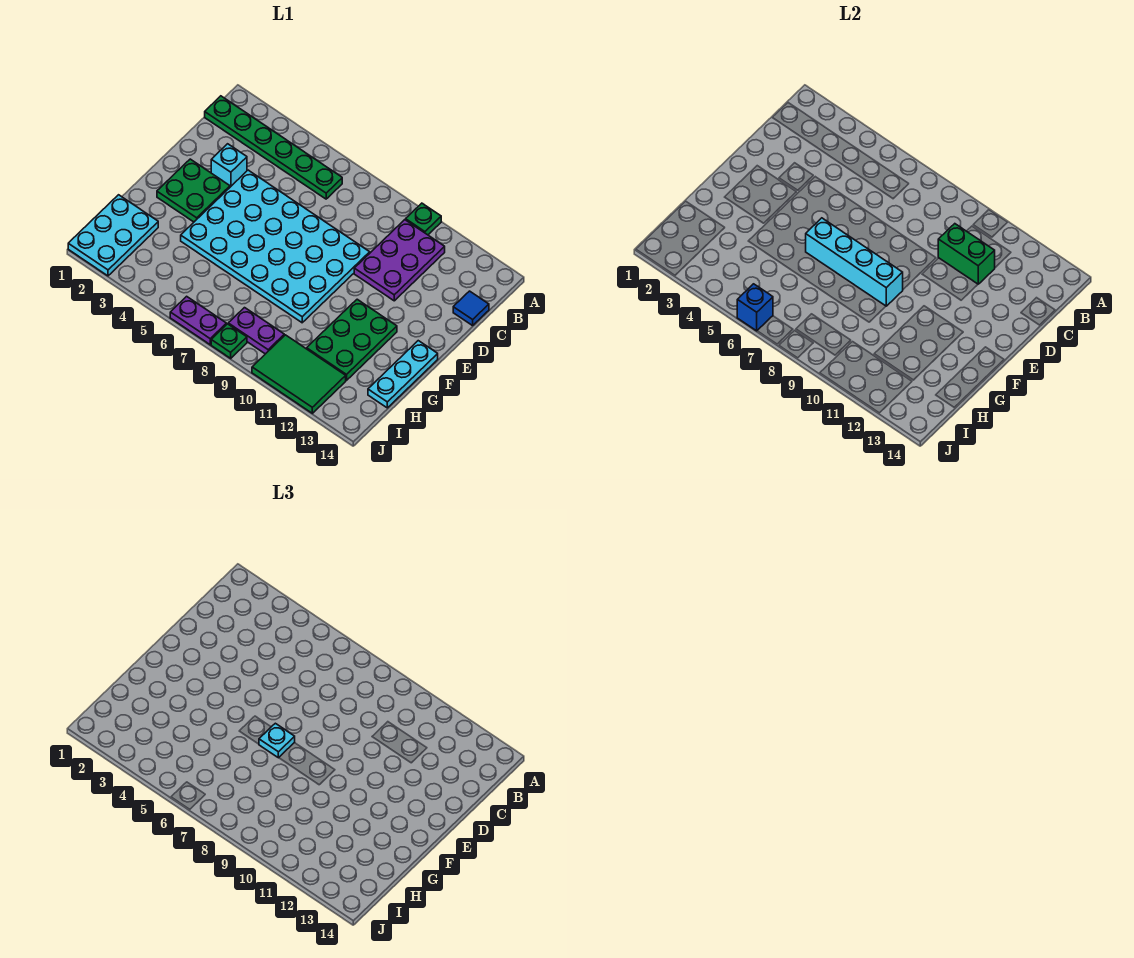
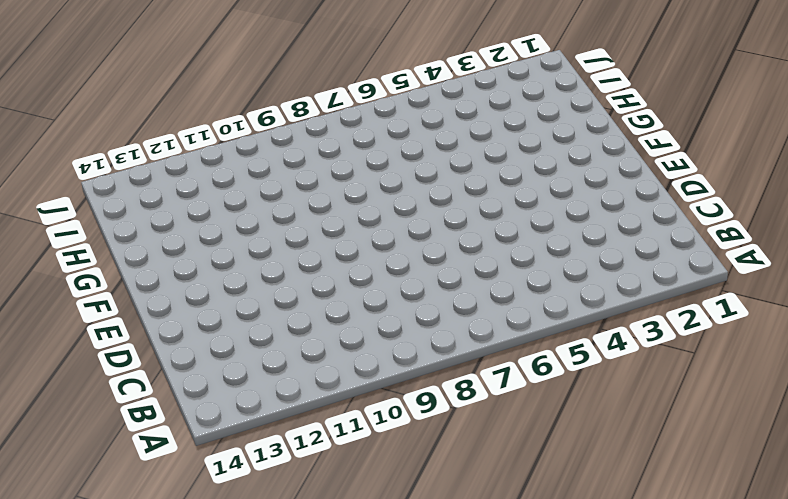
none -> green 1x1 plate [406,203,441,235]
none -> green 1x6 plate [205,96,342,199]
none -> purple 2x3 plate [354,220,445,301]

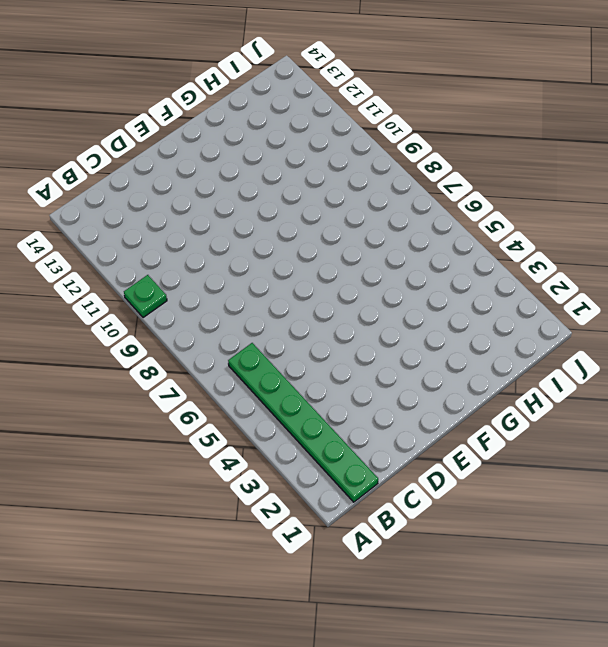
none -> purple 2x3 plate [354,220,445,301]
none -> blue 1x1 tile [453,291,489,326]
none -> cyan 1x1 brick [211,144,247,187]

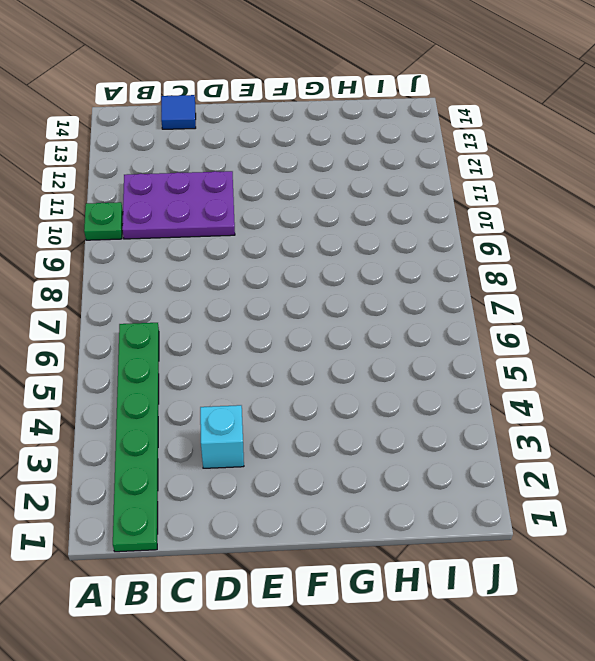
none -> cyan 4x6 plate [181,170,370,323]
none -> green 2x2 plate [157,159,230,222]
none -> green 2x3 plate [307,299,397,380]

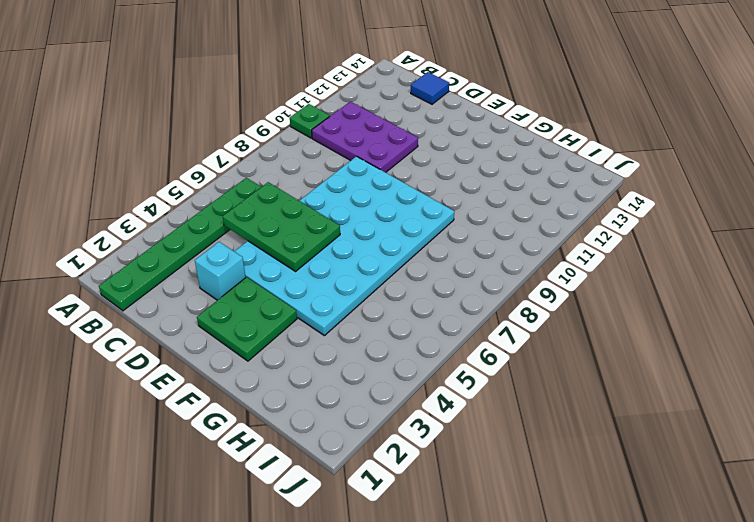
green 2x3 plate [223,182,340,271] -> green 2x3 plate moved to [307,299,397,380]
none -> cyan 1x3 plate [368,341,438,408]
none -> cyan 2x3 plate [68,195,158,276]
none -> purple 1x2 plate [228,308,284,354]

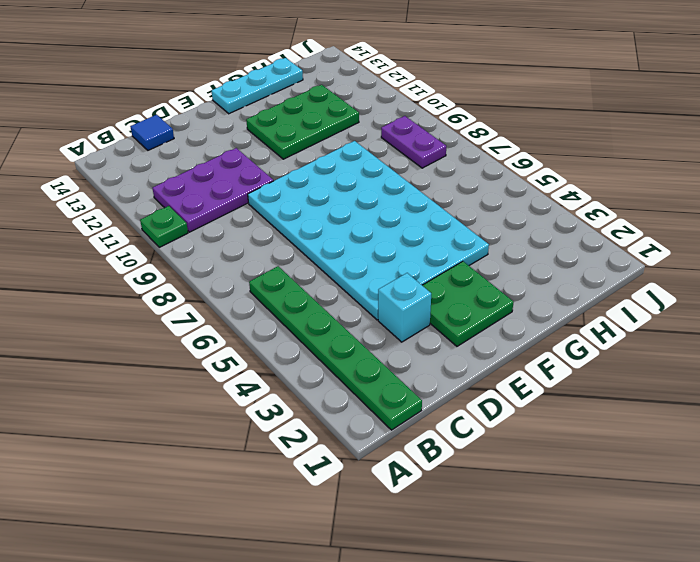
none -> cyan 2x3 plate [68,195,158,276]
none -> green 2x3 tile [252,335,346,413]
none -> purple 1x2 plate [170,296,226,345]

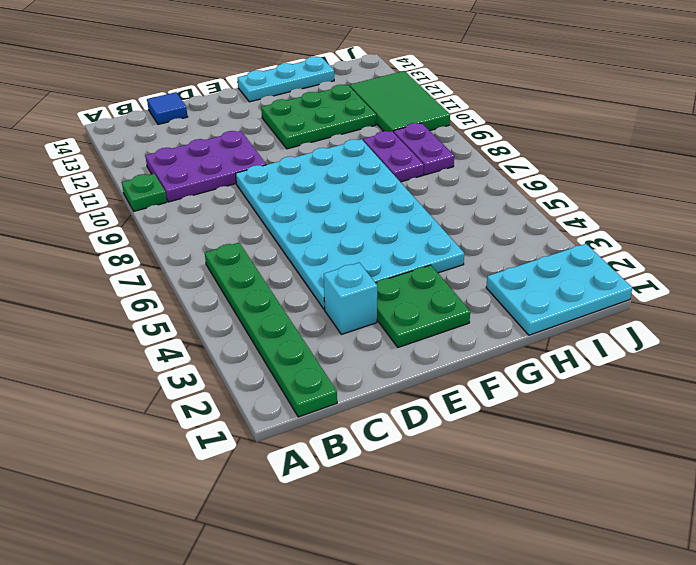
purple 1x2 plate [363,131,424,182] -> purple 1x2 plate moved to [170,296,226,345]
none -> green 1x1 plate [211,324,247,358]
none -> green 1x2 brick [938,224,995,284]
none -> cyan 1x4 brick [806,218,903,306]

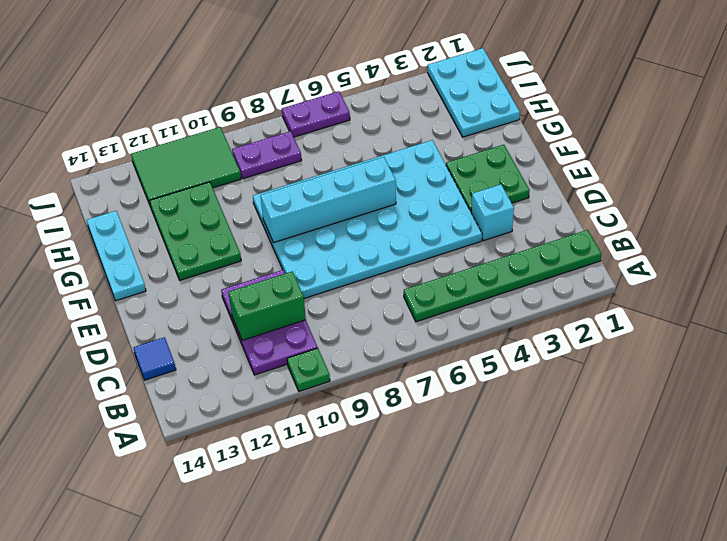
none -> green 1x1 plate [211,324,247,358]
none -> blue 1x1 brick [737,284,773,331]
none -> cyan 1x1 plate [259,723,295,758]

